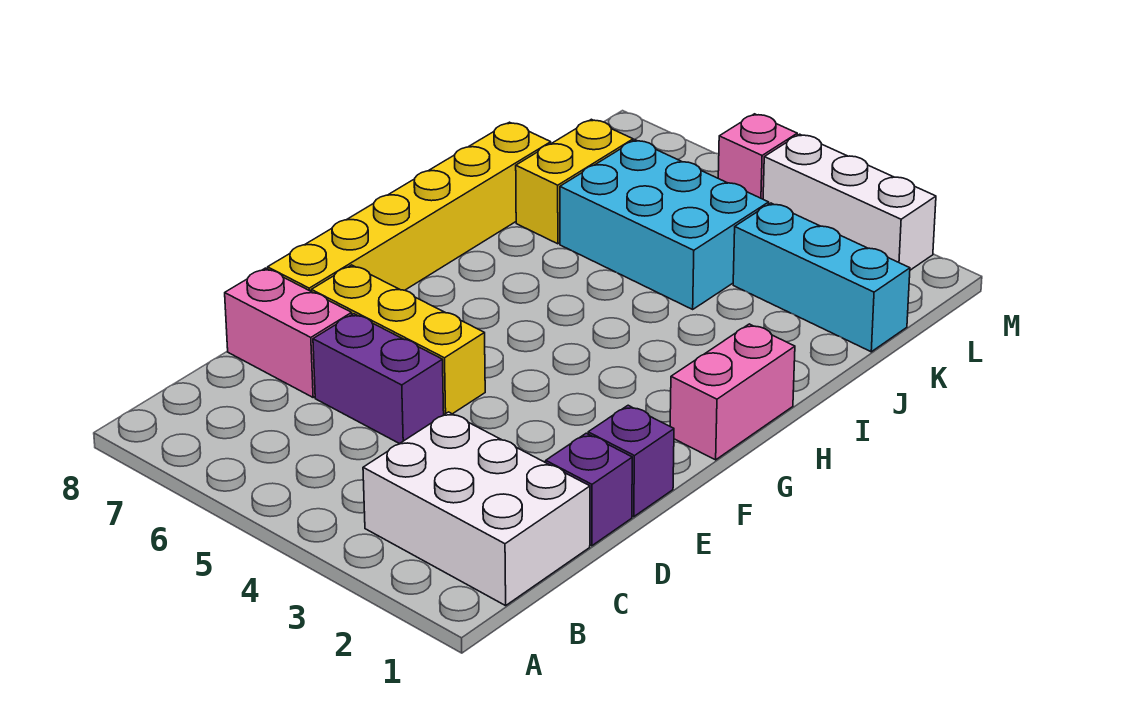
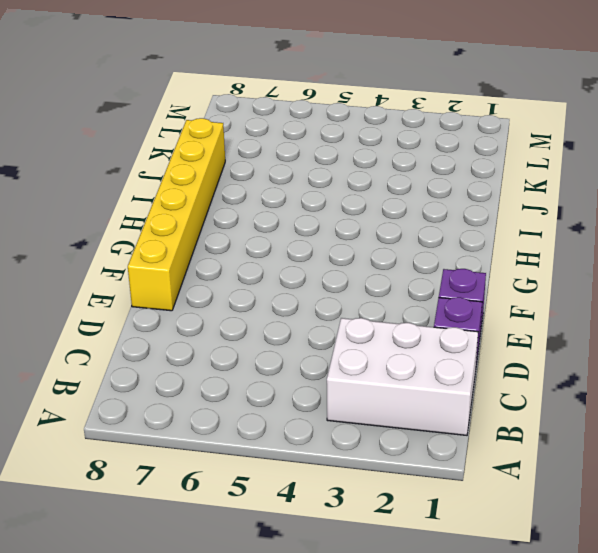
none -> purple 1x2 brick [313,314,444,444]
none -> pink 1x2 brick [225,268,352,397]
none -> yellow 1x3 brick [311,265,485,415]

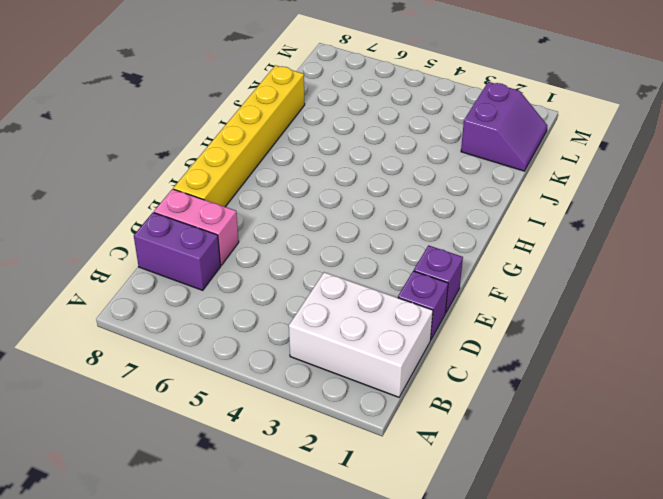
purple 1x2 brick [134,213,221,290] -> purple 1x2 brick moved to [313,314,444,444]
purple 2x2 slope [461,82,548,171] -> cyan 1x3 brick [733,203,910,352]
none -> yellow 1x3 brick [311,265,485,415]
none -> pink 1x2 brick [670,324,795,460]
none -> cyan 2x3 brick [560,140,769,309]

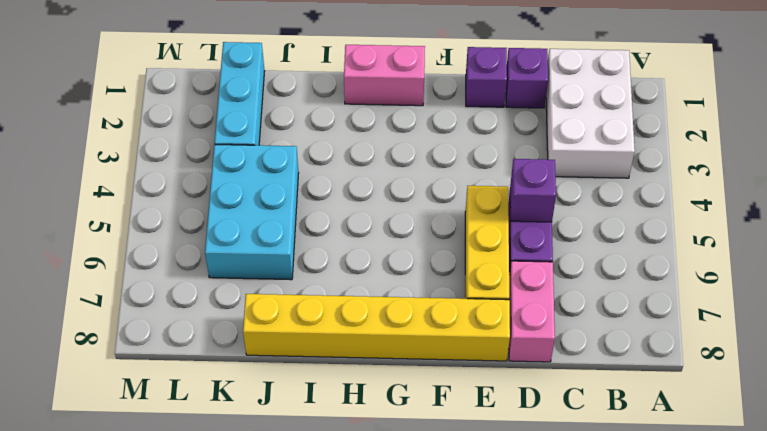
purple 1x1 brick [510,159,556,222] -> none
none -> yellow 1x2 brick [516,119,633,244]
none -> white 1x3 brick [763,134,936,270]
none -> pink 1x1 brick [718,114,797,199]

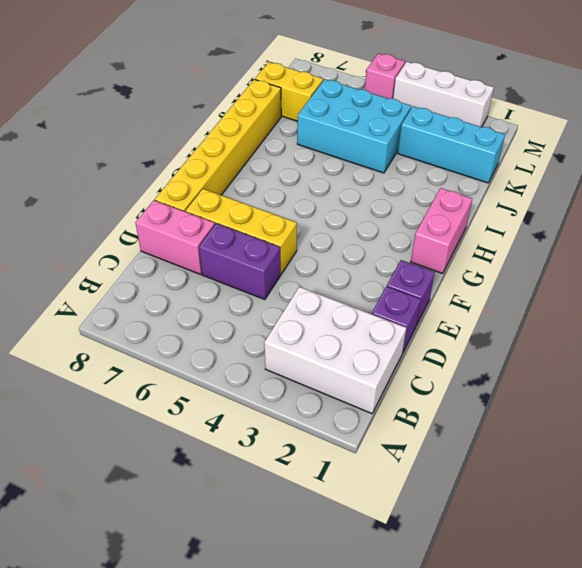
yellow 1x2 brick [255,62,323,121] -> yellow 1x2 brick turned to [516,119,633,244]

